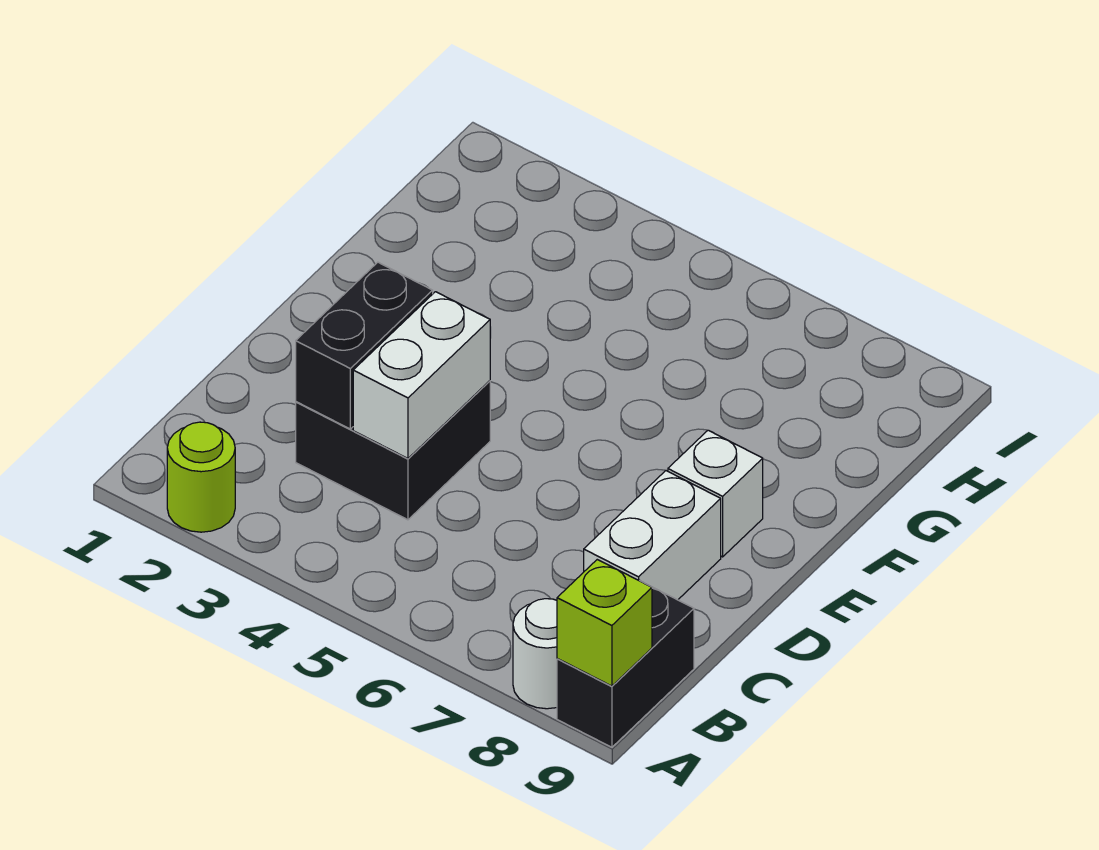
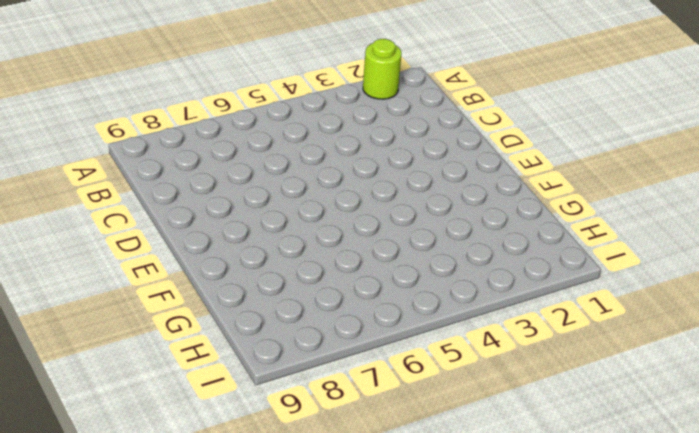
none -> white 1x1 round brick [513,599,557,709]
none -> black 1x2 brick [557,580,694,747]

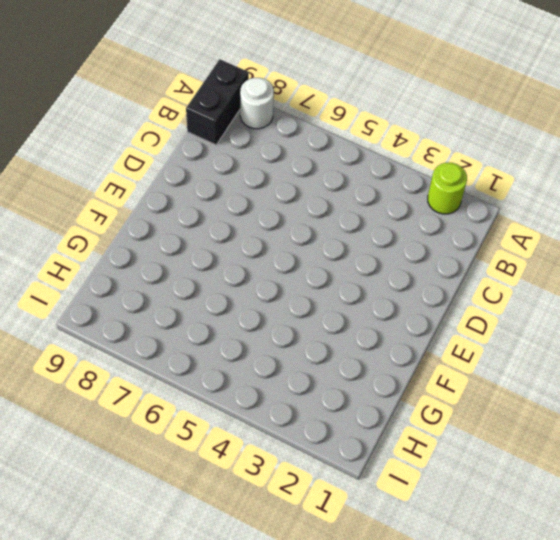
none -> black 2x2 brick [296,381,490,520]
none -> white 1x2 brick [584,471,721,600]

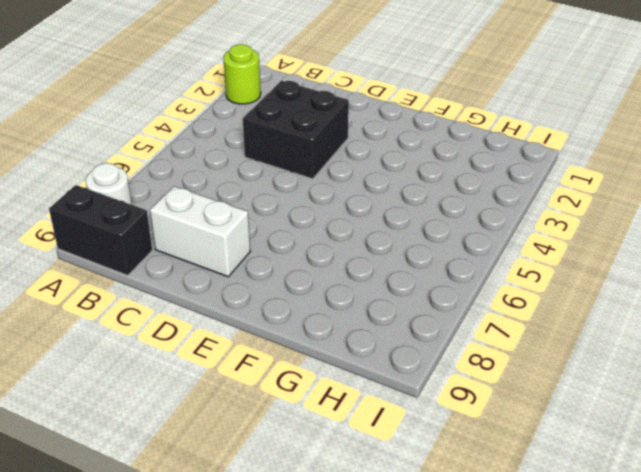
none -> white 1x1 brick [668,430,763,557]
none -> lime 1x1 brick [557,560,652,686]

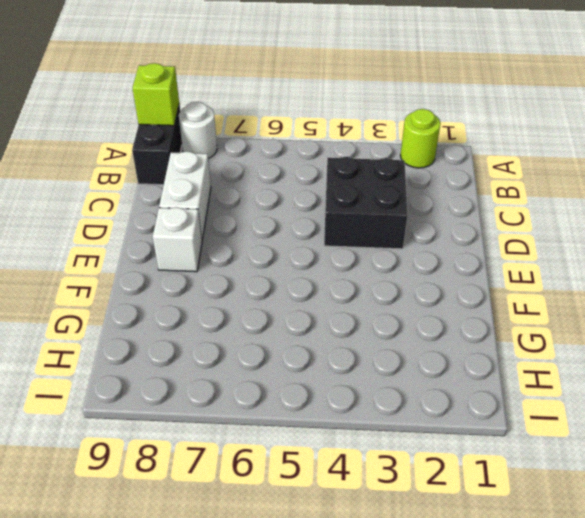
none -> black 1x2 brick [296,262,433,429]
none -> white 1x2 brick [353,292,490,458]

